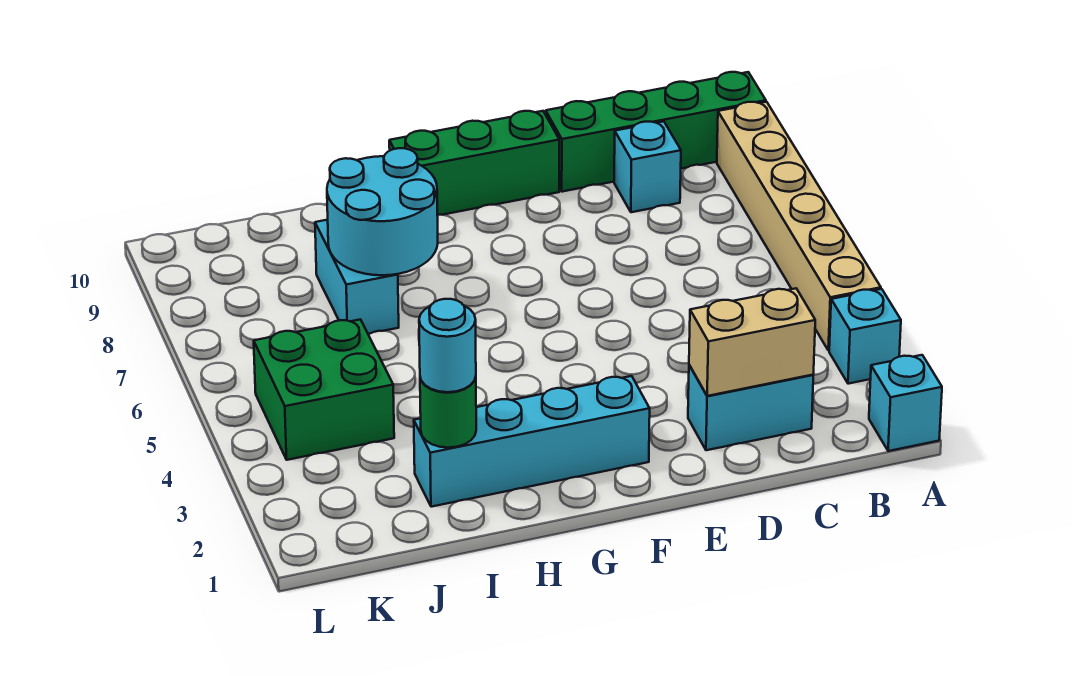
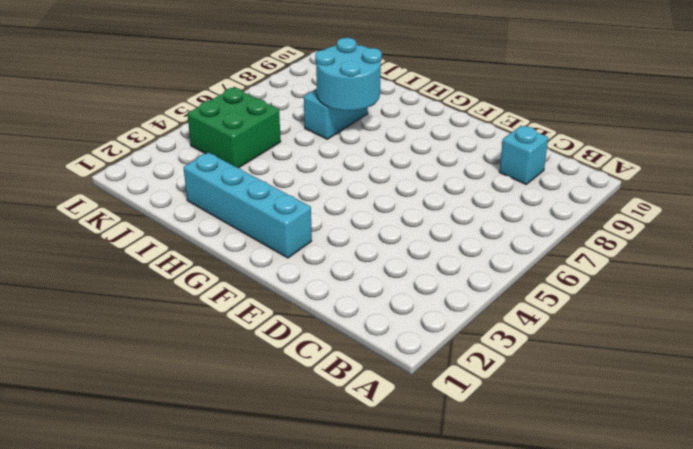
none -> cyan 1x1 brick [869,355,942,451]
none -> cyan 1x1 brick [829,289,901,384]
none -> tan 1x6 brick [717,102,881,351]

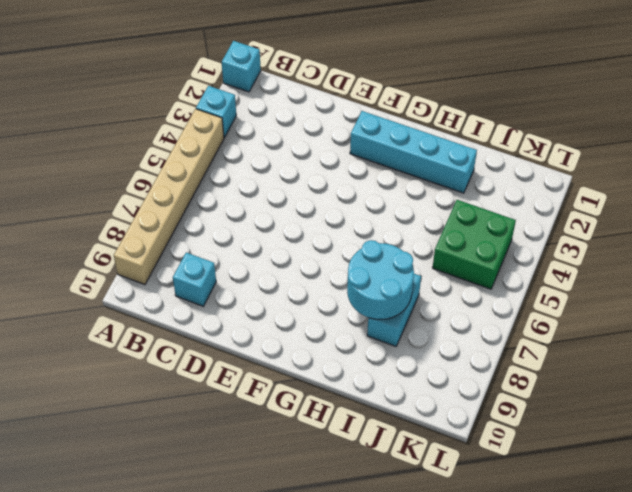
none -> green 1x4 brick [546,72,766,192]
none -> cyan 1x2 brick [688,365,813,450]
none -> green 1x3 brick [389,111,559,215]

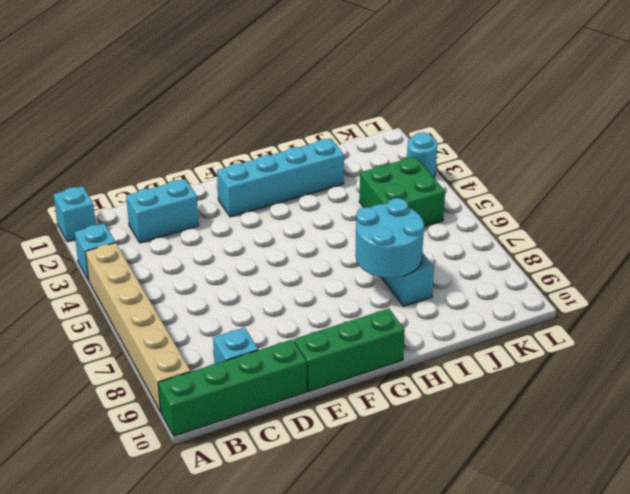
cyan 1x1 round brick [407,132,437,177] -> cyan 1x1 round brick moved to [419,299,476,392]
none -> tan 1x2 brick [689,288,815,396]
none -> green 1x1 round brick [420,377,476,448]

